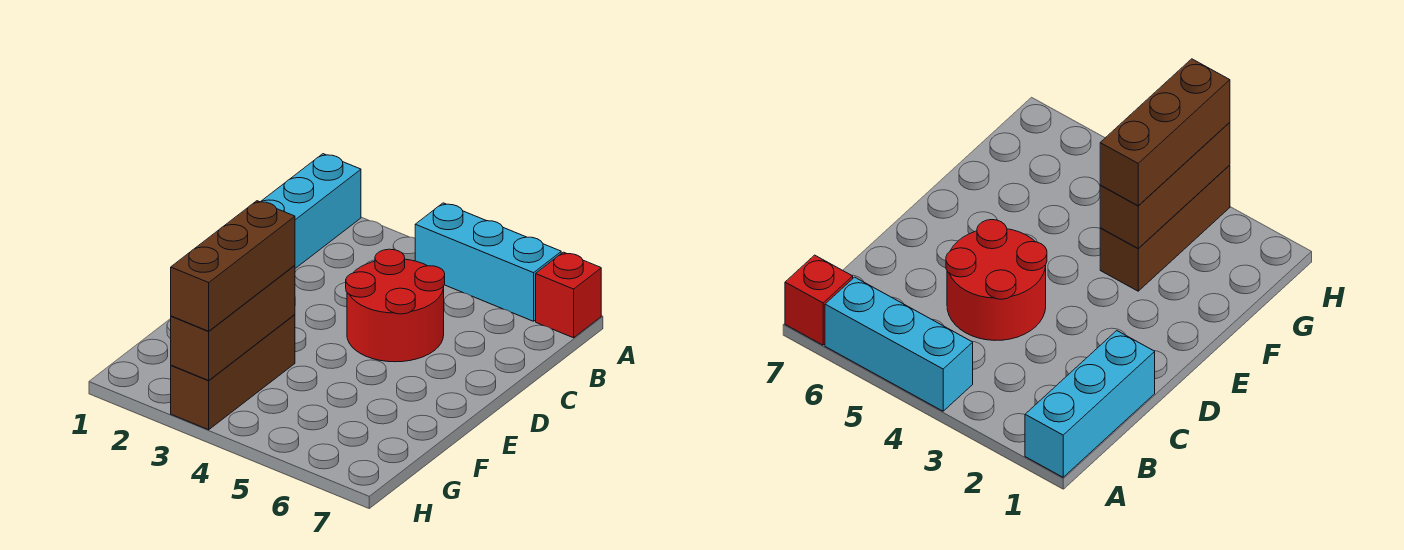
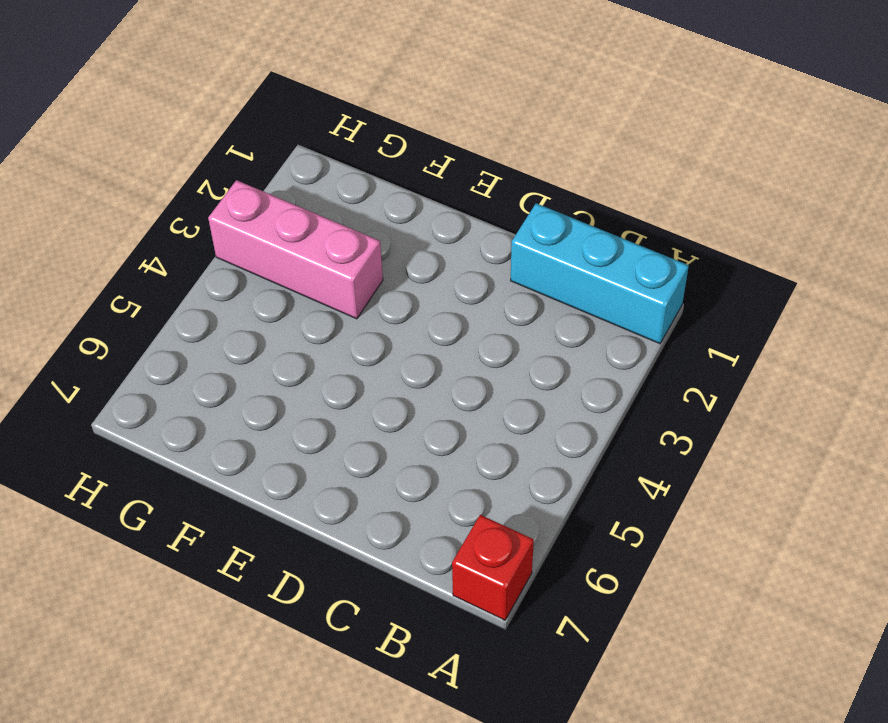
pink 1x3 brick [208,180,383,319] -> brown 1x3 brick [171,315,295,430]
none -> cyan 1x3 brick [415,203,561,321]
none -> red 2x2 round brick [346,249,445,362]

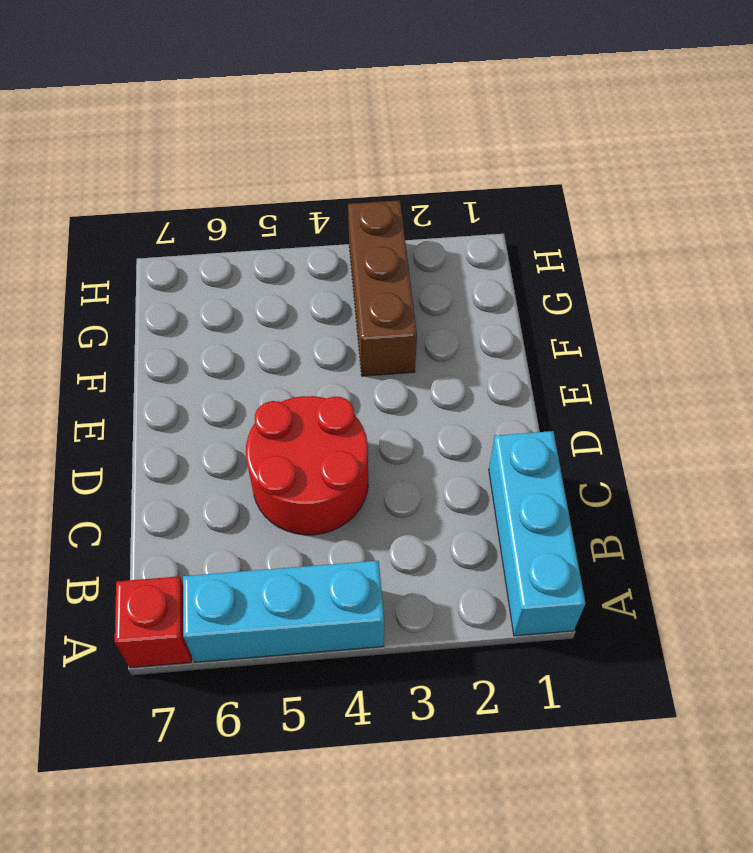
none -> brown 1x3 brick [171,265,295,380]
none -> brown 1x3 brick [171,201,295,331]

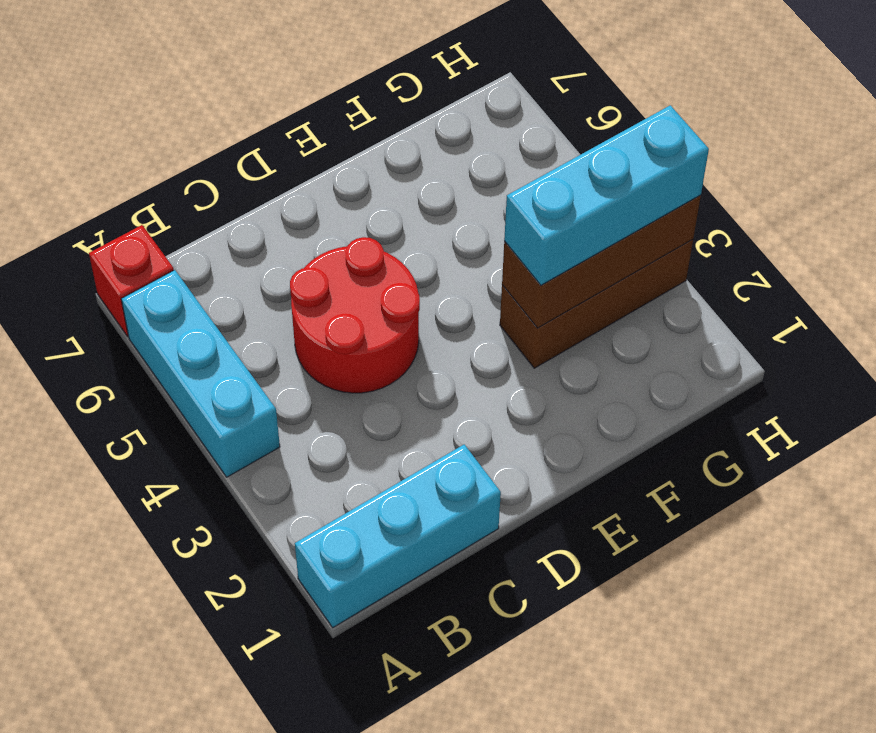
cyan 1x3 brick [504,105,709,285] -> brown 1x3 brick [171,201,295,331]

